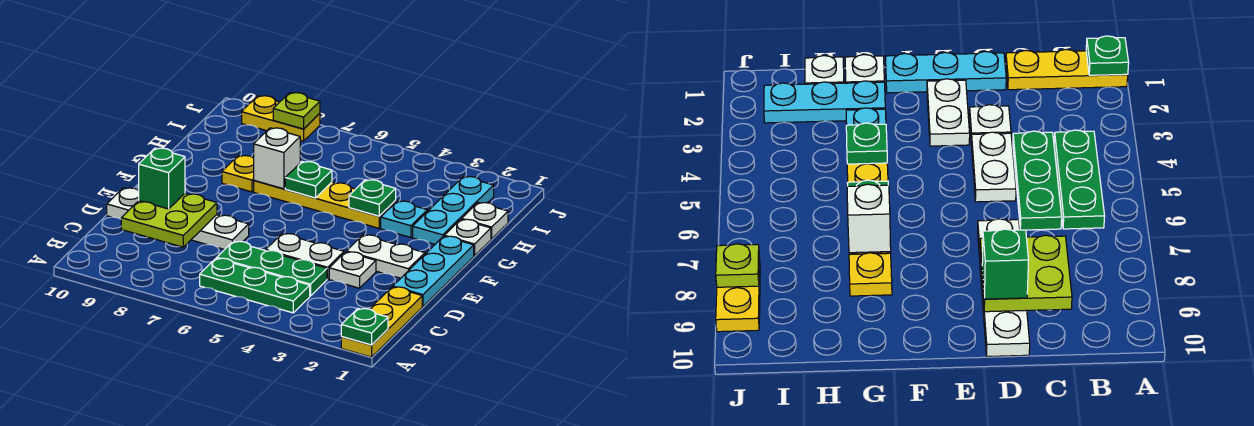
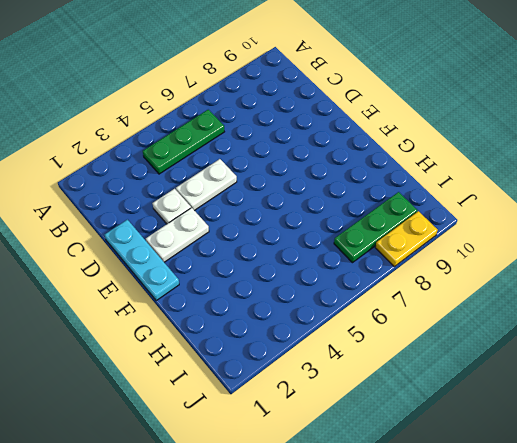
green 1x3 plate [334,192,417,263] -> green 1x3 plate moved to [217,241,327,296]
none -> yellow 1x3 plate [341,287,422,357]
none -> white 1x4 plate [107,188,249,250]
none -> white 1x1 plate [444,219,491,256]

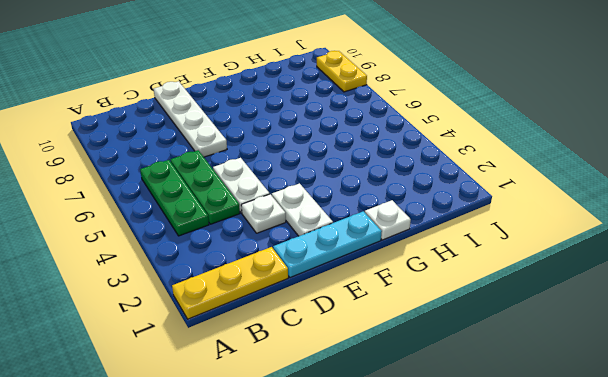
none -> cyan 1x3 plate [413,176,494,244]
none -> cyan 1x1 plate [381,201,427,238]
none -> yellow 1x4 plate [254,180,396,228]

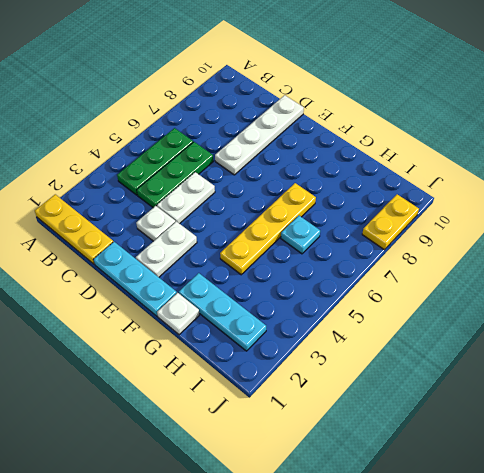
cyan 1x1 plate [281,216,320,254] -> cyan 1x1 plate moved to [381,201,427,238]
none -> yellow 1x1 plate [222,155,254,192]
none -> white 1x1 plate [462,203,508,239]
none -> green 1x1 plate [341,309,388,345]

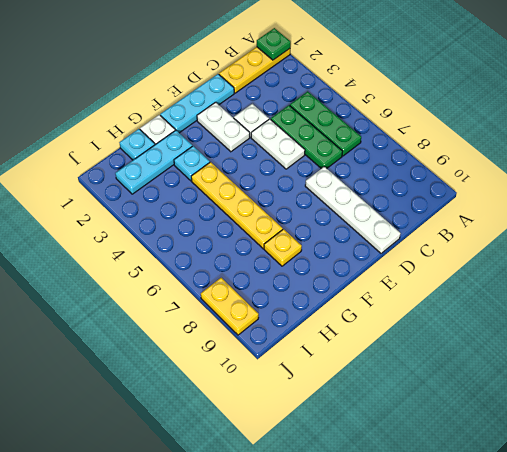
cyan 1x1 plate [119,129,155,160] -> white 1x1 plate [462,203,508,239]
none -> lime 2x2 plate [121,194,217,247]
none -> green 1x1 plate [349,180,396,216]
none -> green 1x1 plate [285,162,332,198]

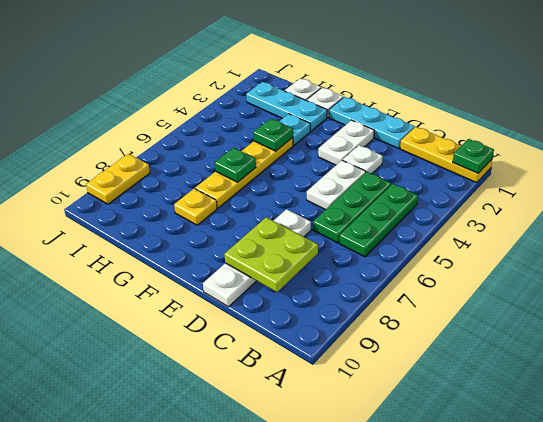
none -> white 1x1 brick [254,128,300,189]
none -> lime 1x1 plate [273,93,320,129]
none -> green 1x1 brick [139,148,185,209]

